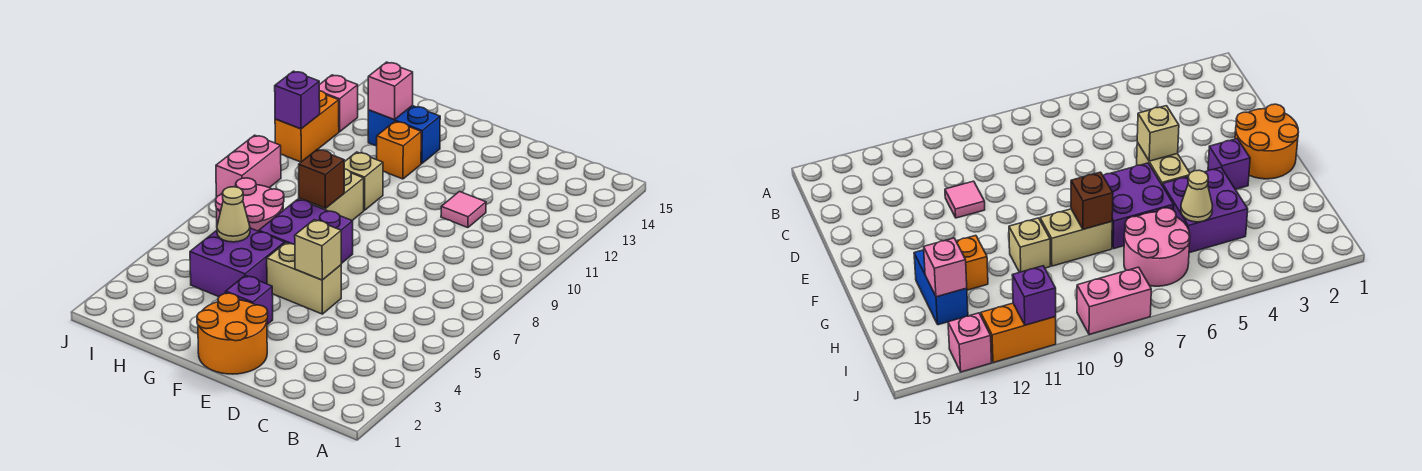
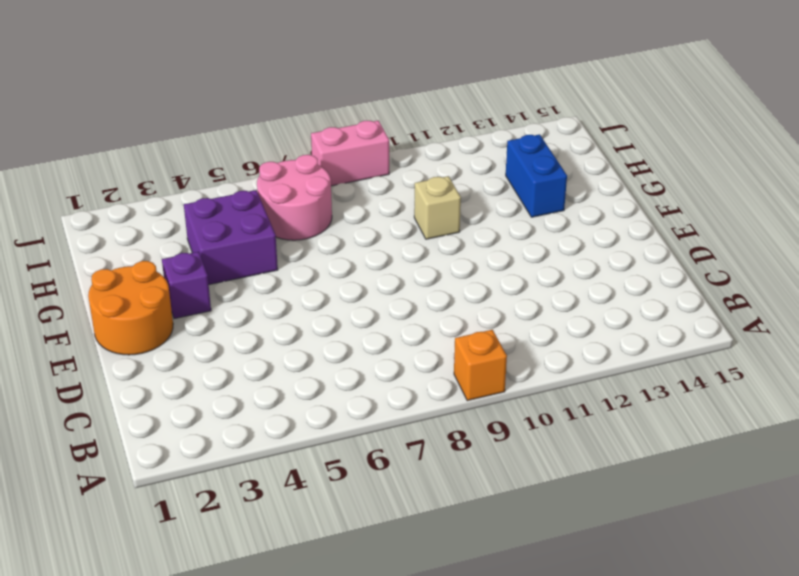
orange 1x1 brick [454,330,507,401] -> orange 1x1 brick moved to [377,121,421,179]
none -> pink 1x1 tile [441,192,486,228]
none -> tan 1x2 brick [267,243,341,314]
none -> purple 2x2 brick [259,199,353,264]

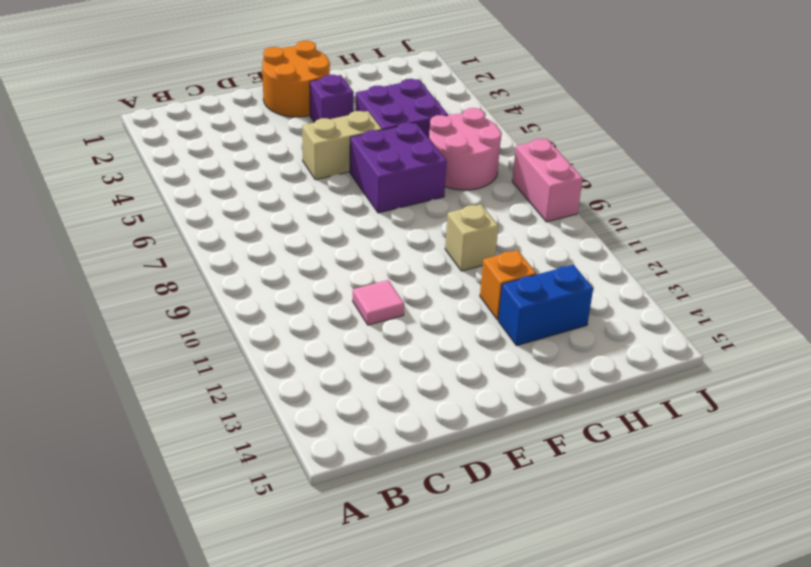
none -> tan 1x2 brick [299,169,364,220]
none -> orange 1x2 brick [275,91,339,162]
none -> pink 1x1 brick [319,75,358,132]

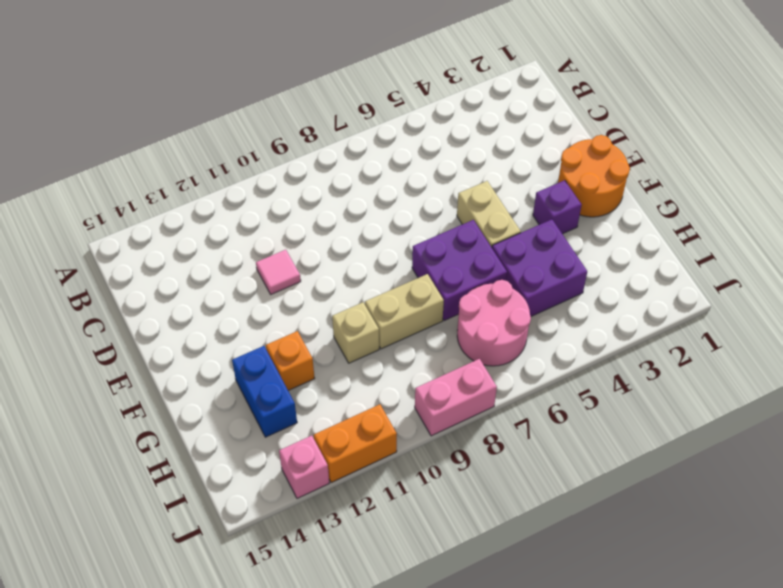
none -> tan 1x1 brick [295,220,341,280]
none -> brown 1x1 brick [299,149,344,209]
none -> tan 1x1 cone [217,187,250,242]

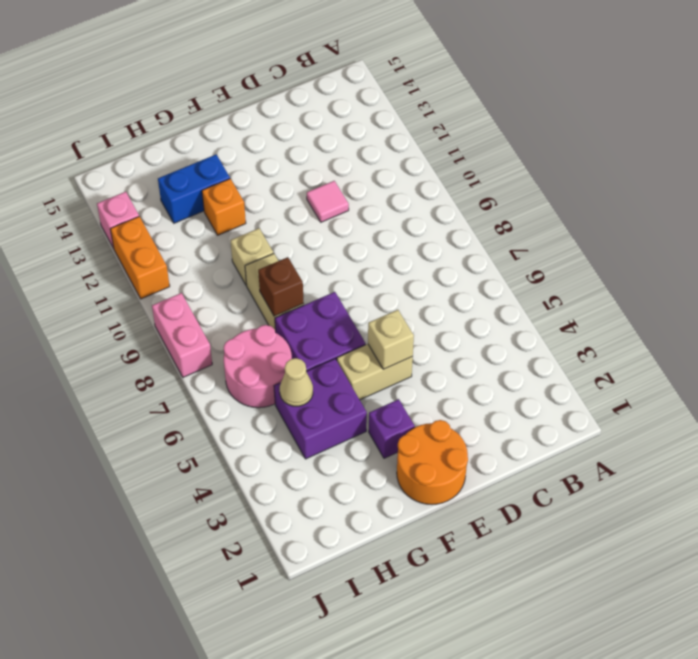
none -> pink 1x1 brick [368,62,413,120]
none -> purple 1x1 brick [275,71,320,129]

